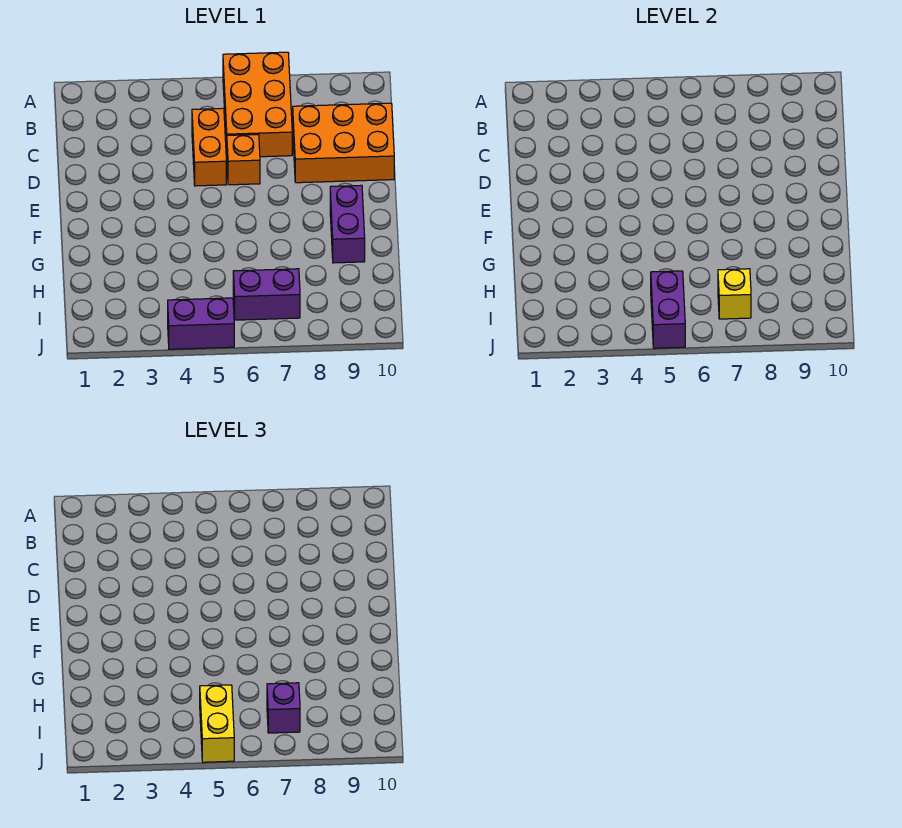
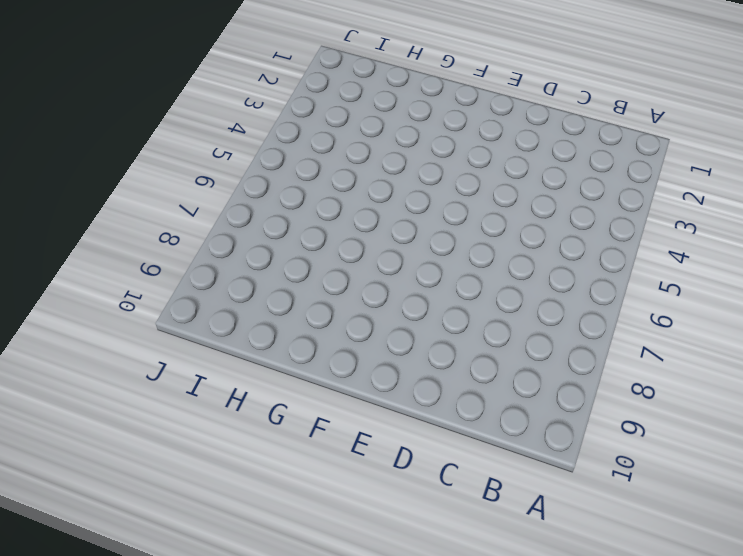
none -> orange 2x3 brick [223,52,292,157]
none -> orange 1x2 brick [192,108,226,186]

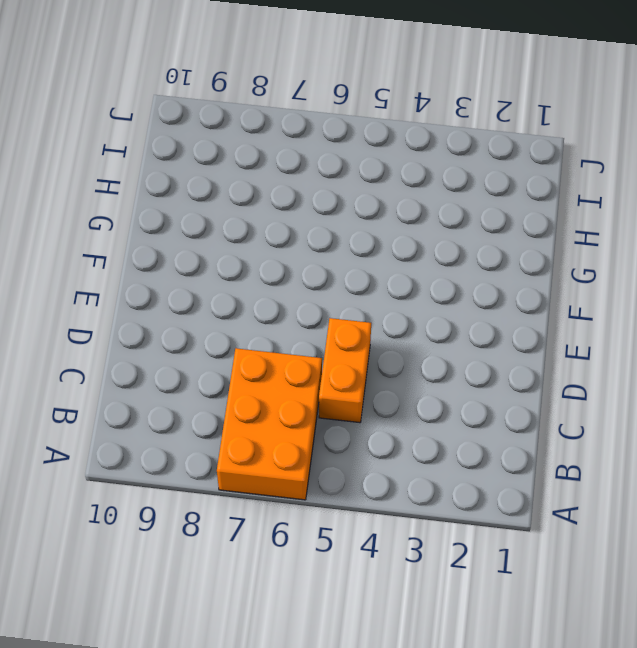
none -> orange 2x3 brick [293,103,394,183]
none -> orange 1x1 brick [227,135,260,185]

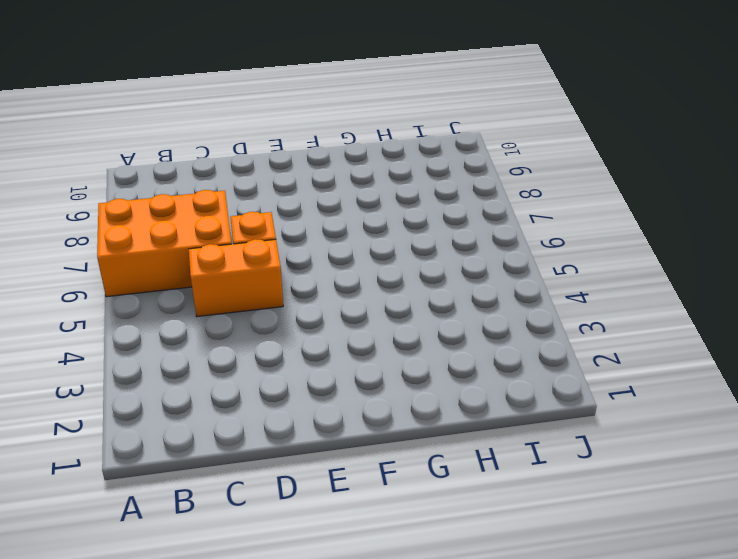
none -> orange 2x3 brick [293,103,394,183]
none -> purple 1x2 brick [330,185,365,263]

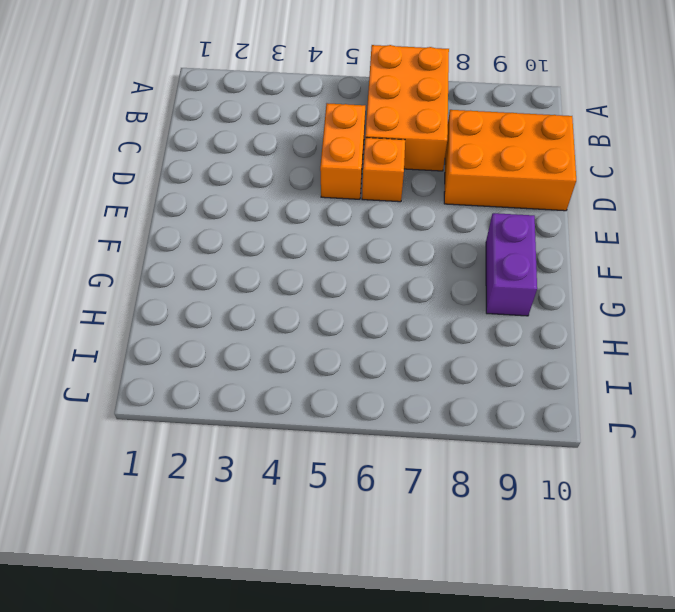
none -> purple 1x2 brick [233,269,300,320]
none -> purple 1x2 brick [168,298,234,349]

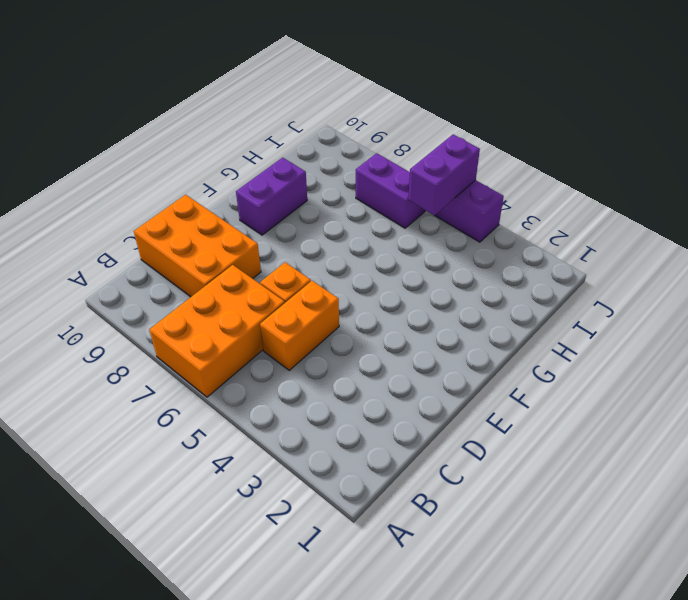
none -> yellow 1x1 brick [718,269,751,319]
none -> yellow 1x2 brick [200,685,234,762]

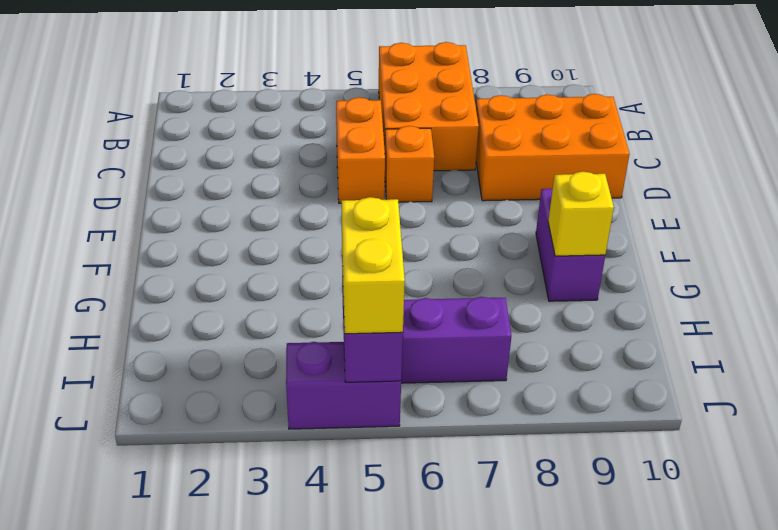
yellow 1x1 brick [548,171,614,256] -> yellow 1x1 brick moved to [718,269,751,319]
none -> purple 1x1 brick [267,683,300,733]

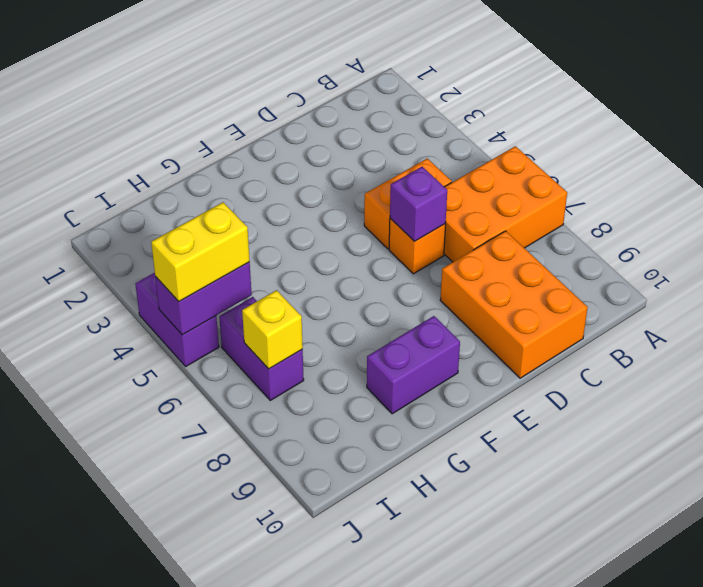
purple 1x1 brick [390,167,447,241] -> purple 1x1 brick moved to [267,683,300,733]

